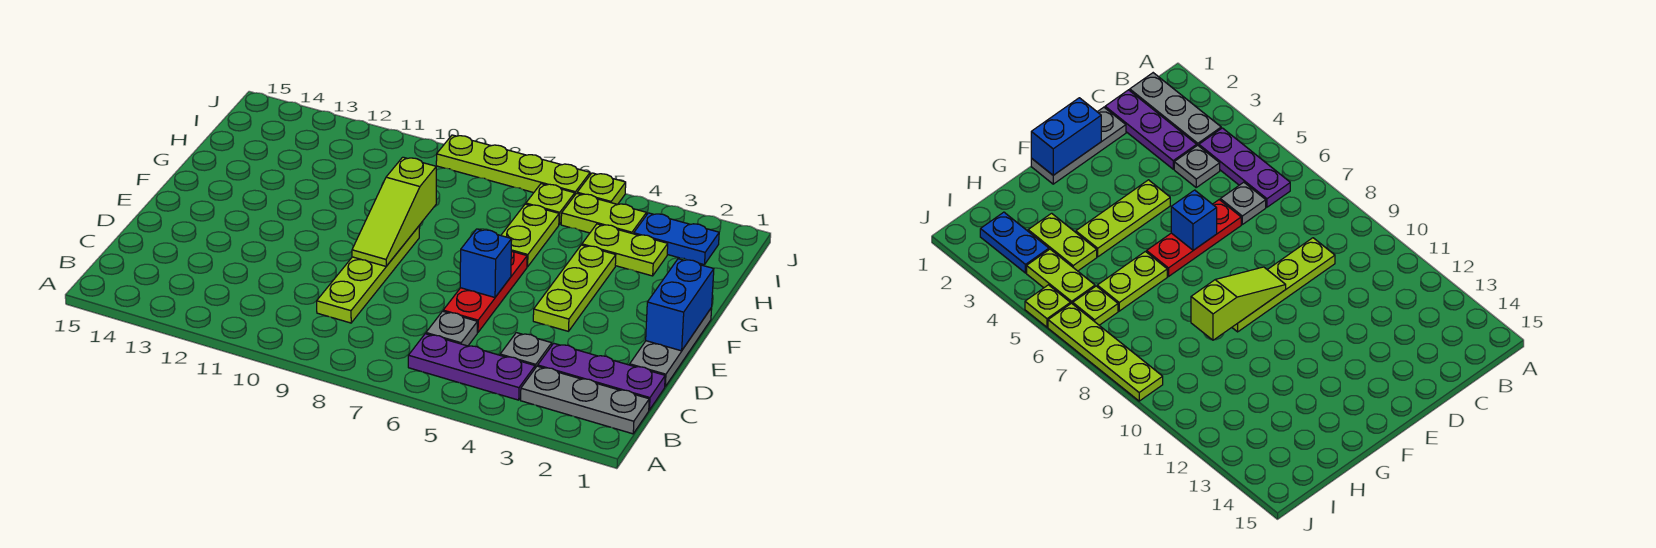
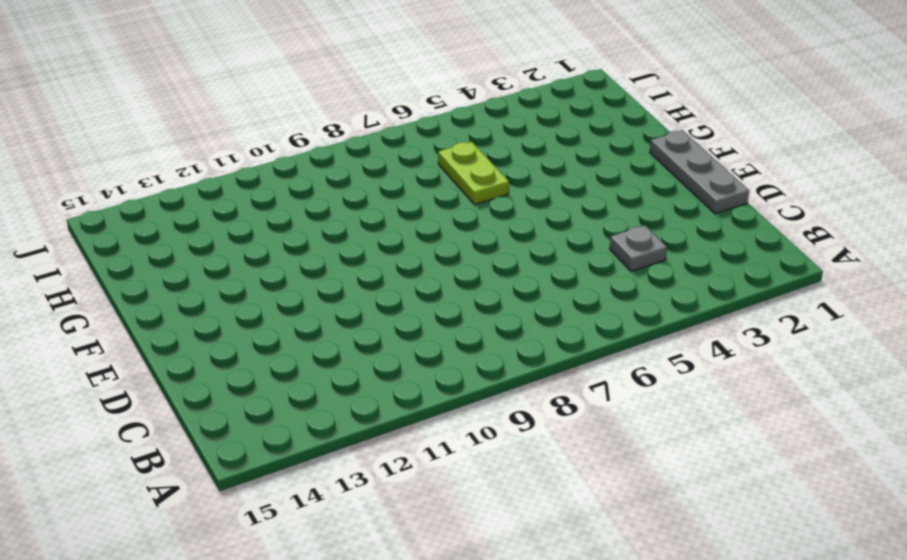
none -> grey 1x3 plate [521,366,649,434]
none -> purple 1x3 plate [408,334,535,400]
none -> purple 1x3 plate [538,343,665,410]

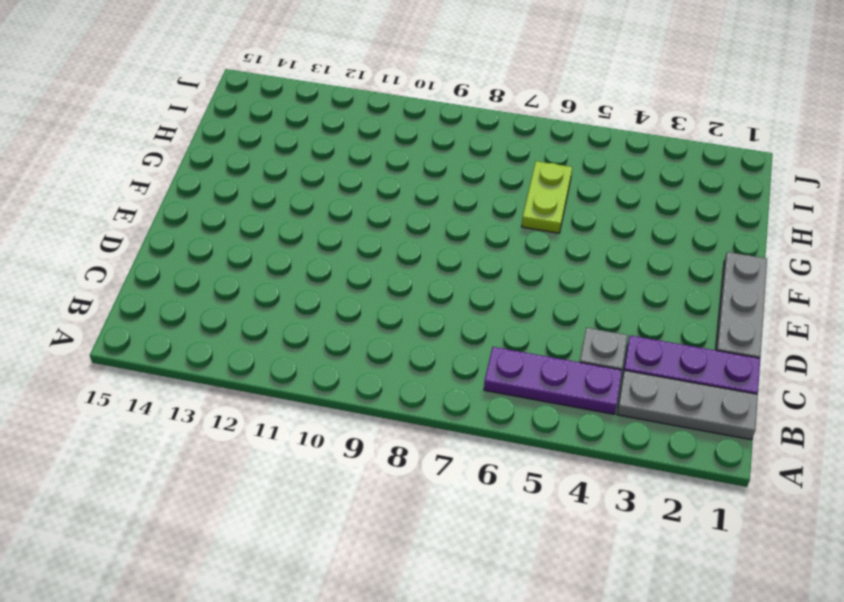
none -> grey 1x1 plate [426,311,477,346]
none -> lime 1x4 plate [317,226,420,323]
none -> red 1x3 plate [443,250,527,333]

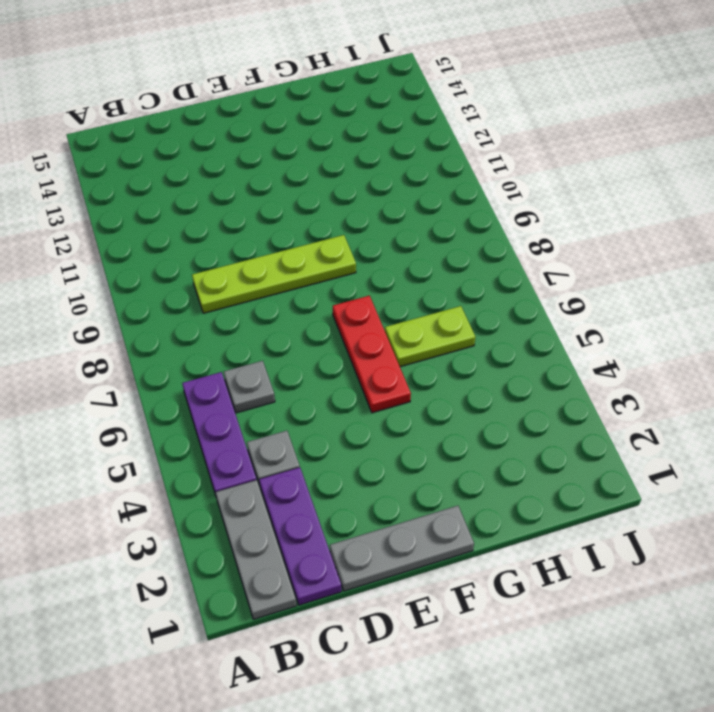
red 1x3 plate [333,296,411,413] -> red 1x3 plate turned to [443,250,527,333]
none -> lime 1x3 plate [533,245,616,331]
none -> lime 1x2 plate [582,224,668,276]
none -> blue 1x2 plate [634,213,719,265]

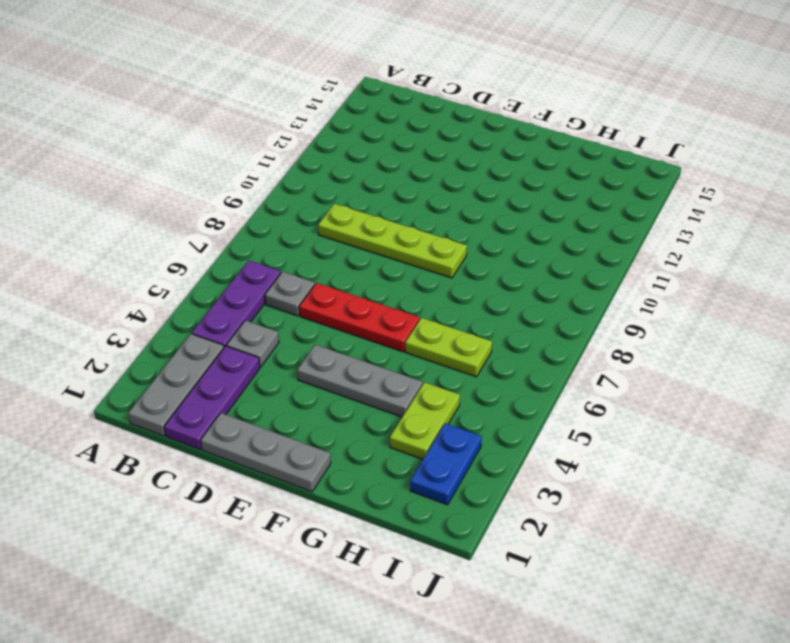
grey 1x3 plate [297,345,423,417] -> lime 1x3 plate [533,245,616,331]
none -> lime 1x2 plate [561,193,646,234]
none -> lime 1x1 plate [526,184,575,225]
none -> lime 1x1 plate [577,173,626,204]

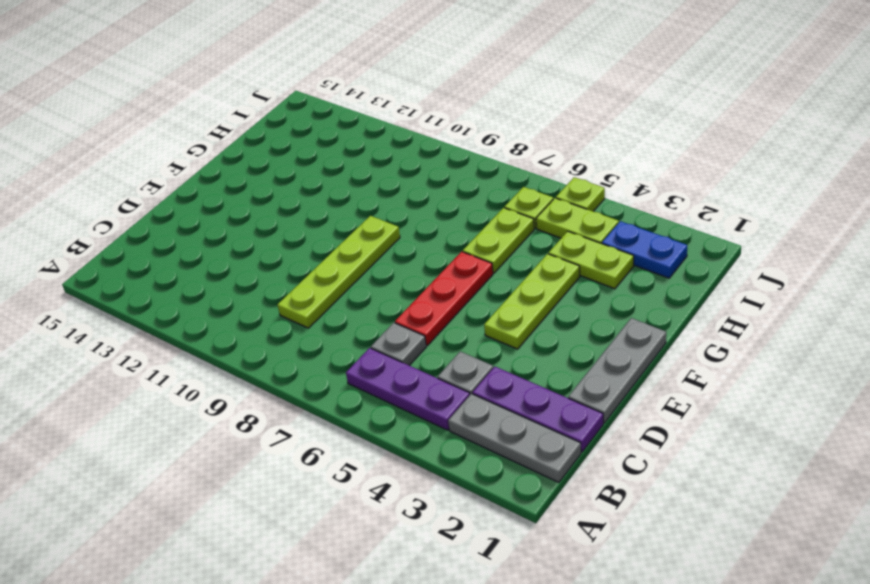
none -> lime 1x4 plate [436,135,590,194]
none -> blue 1x2 brick [646,259,714,351]
none -> blue 1x1 brick [460,229,512,297]

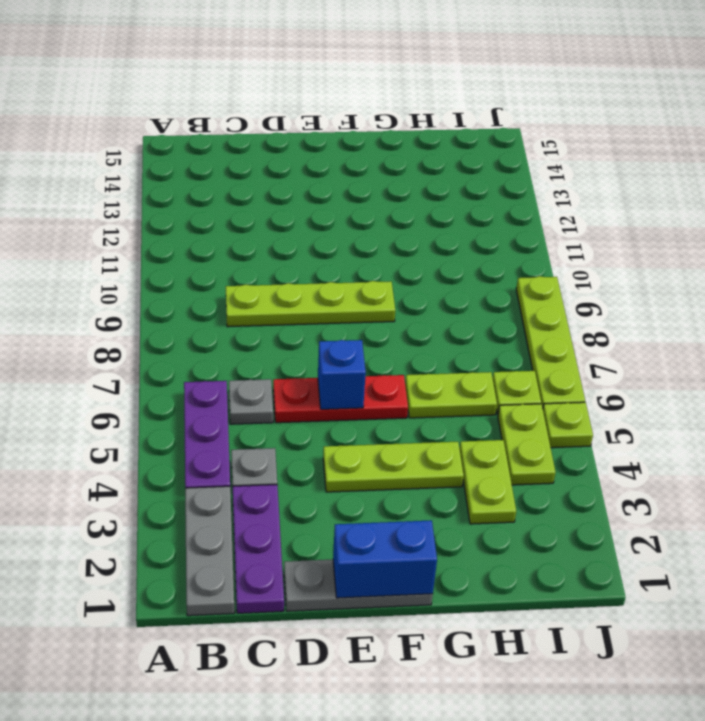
none -> blue 1x2 plate [634,213,719,265]
none -> lime 1x3 slope [352,157,436,266]

